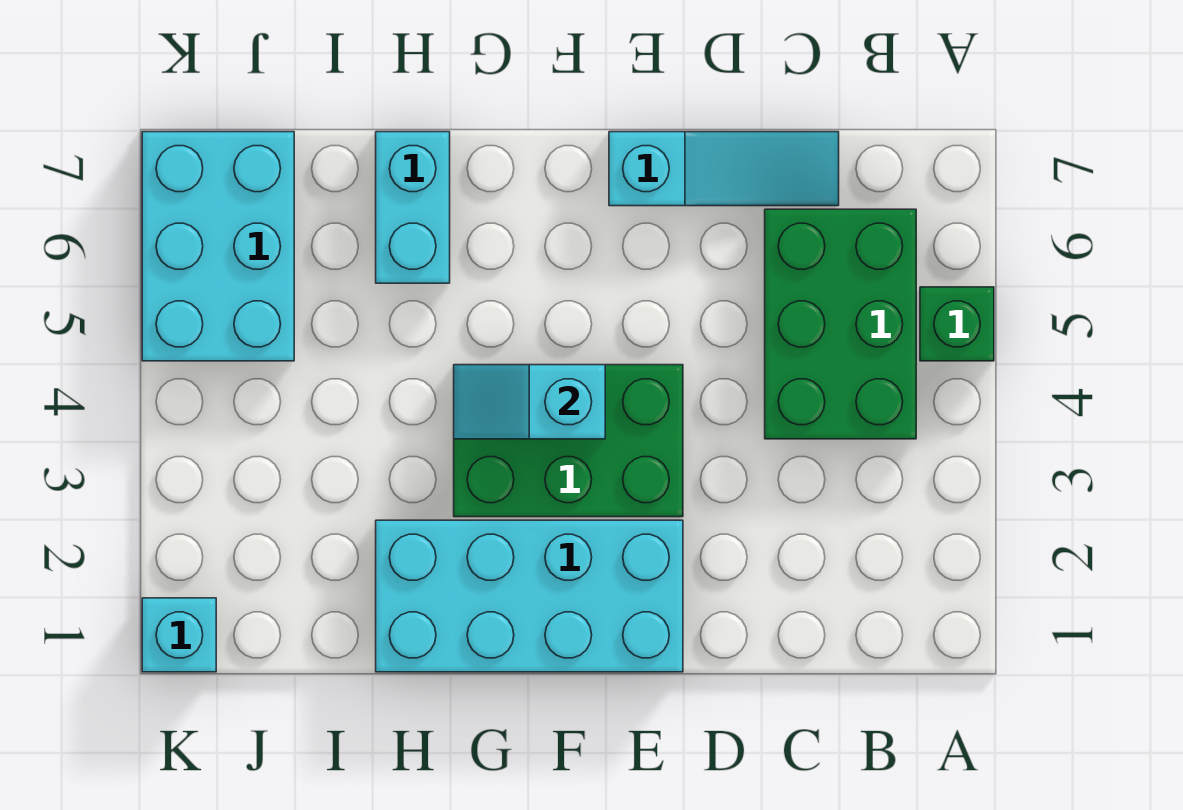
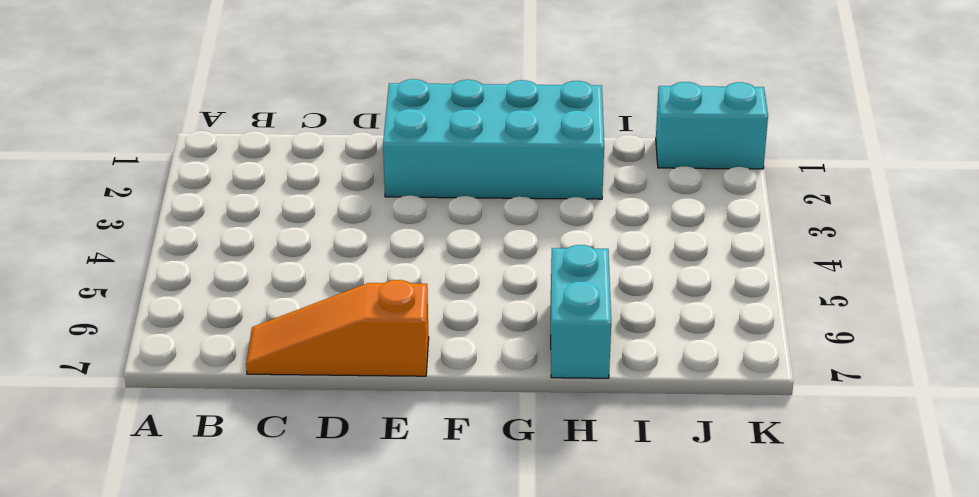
orange 1x3 slope [246,280,429,376] -> cyan 1x3 slope [609,132,839,206]
cyan 1x2 brick [656,82,768,169] -> cyan 1x1 brick [142,598,216,672]
none -> green 1x1 brick [920,287,994,361]
none -> green 2x3 brick [765,209,916,439]

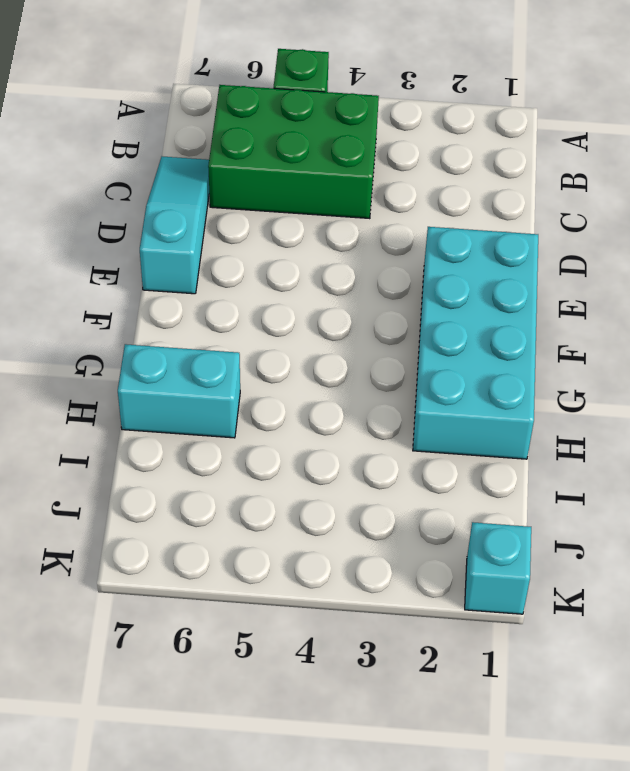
none -> green 2x3 brick [454,365,683,517]
none -> cyan 2x3 brick [142,132,294,361]

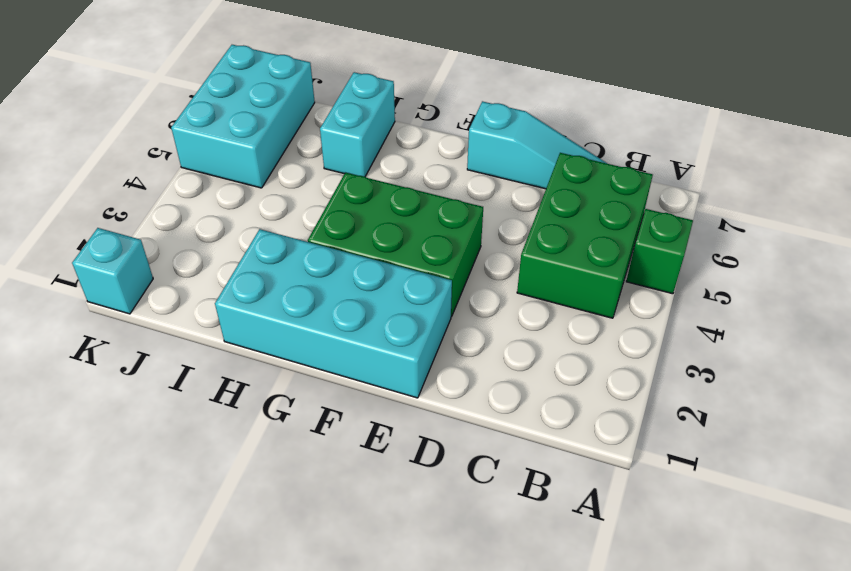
none -> cyan 1x2 slope [454,365,605,439]

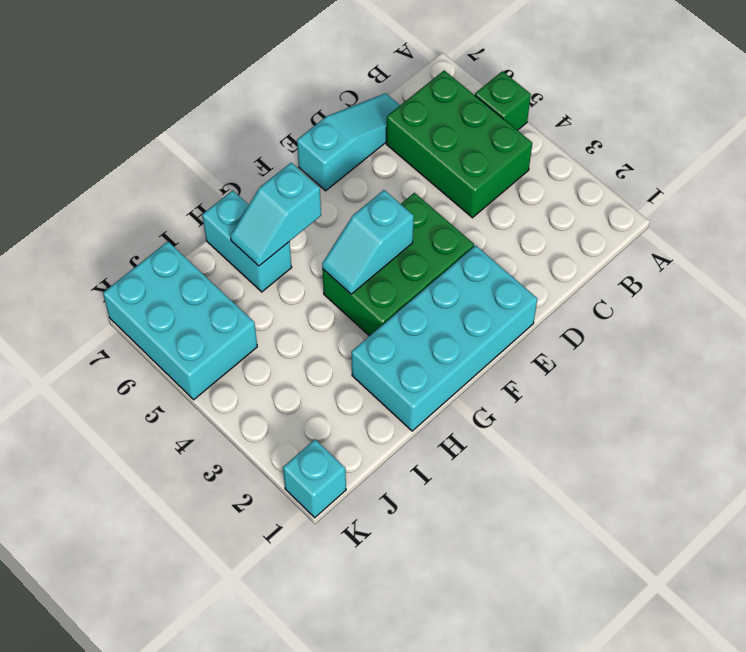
cyan 1x2 slope [230,163,321,266] -> none

